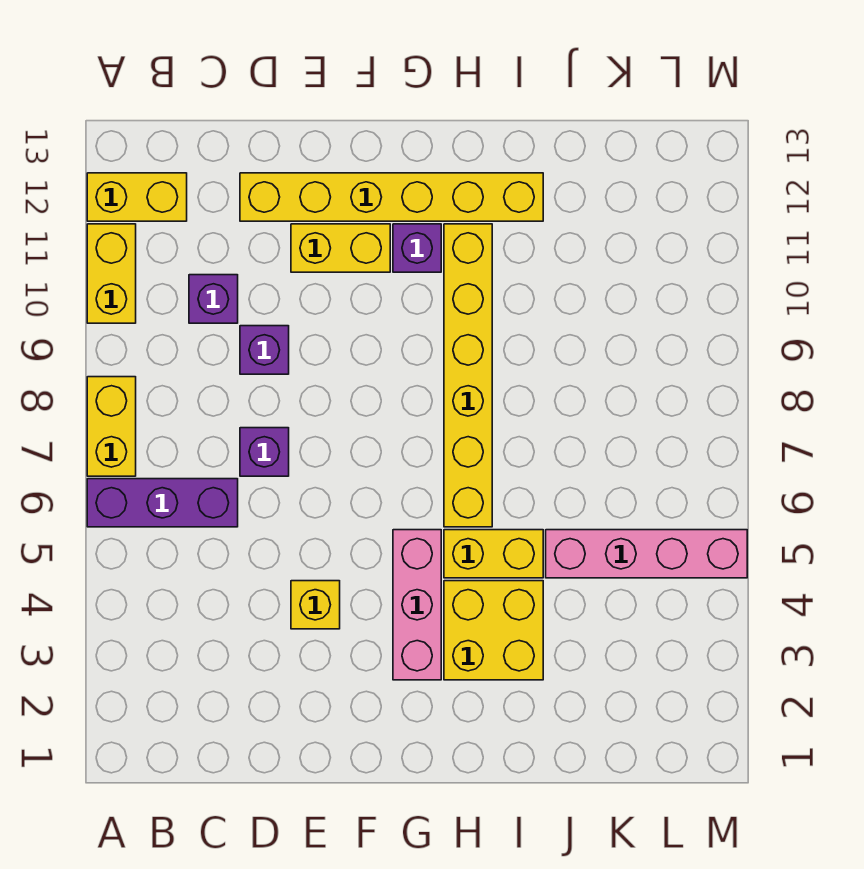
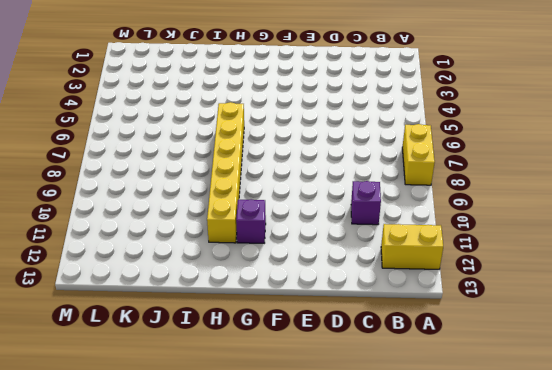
none -> purple 1x3 brick [87,479,238,527]
none -> yellow 1x2 brick [87,224,136,323]
none -> purple 1x1 brick [240,428,289,476]

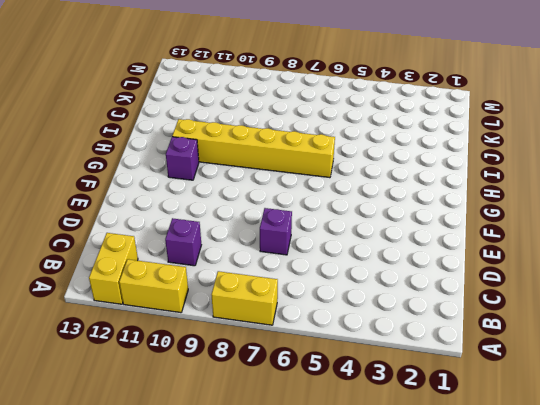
none -> purple 1x3 brick [87,479,238,527]
none -> purple 1x1 brick [240,326,289,374]
none -> yellow 1x6 brick [240,173,543,221]

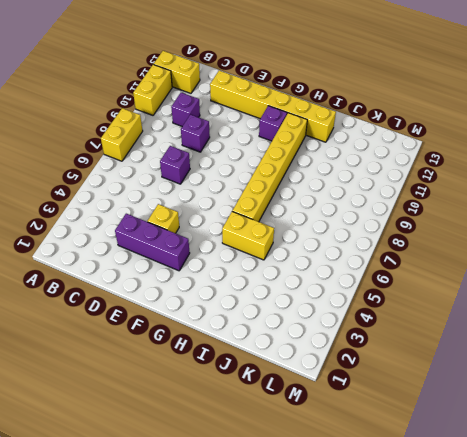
purple 1x3 brick [115,214,190,271] -> purple 1x3 brick moved to [87,479,238,527]
none -> yellow 1x2 brick [291,224,390,272]
none -> pink 1x3 brick [393,530,441,680]
none -> yellow 2x2 brick [444,581,543,680]

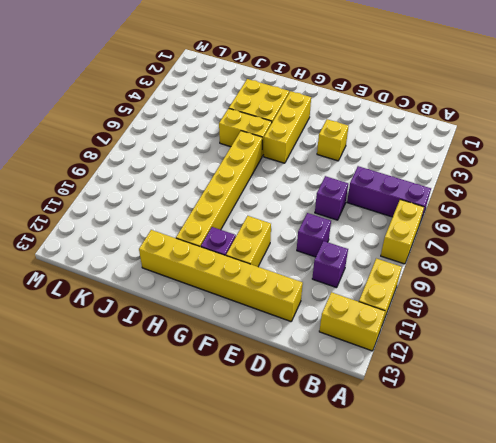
yellow 1x2 brick [226,216,271,267] -> yellow 1x2 brick turned to [291,224,390,272]
yellow 1x3 brick [264,91,311,163] -> pink 1x3 brick [393,530,441,680]
none -> pink 1x4 brick [546,530,747,578]

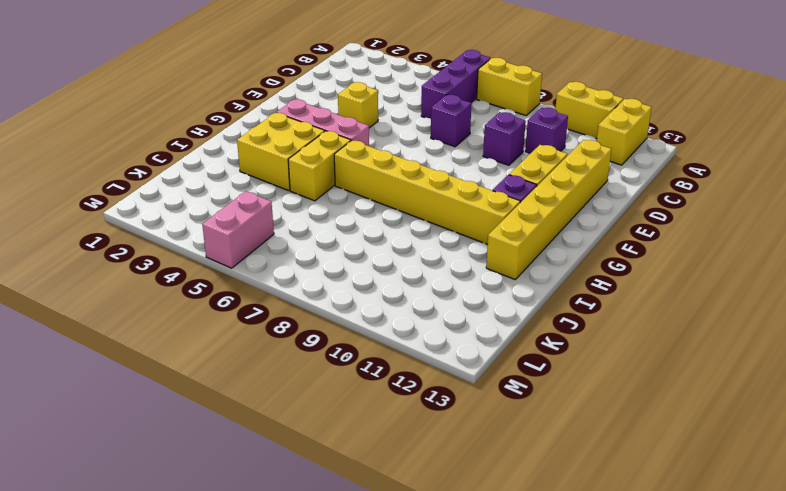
pink 1x2 brick [202,191,274,268] -> pink 1x4 brick [546,530,747,578]

